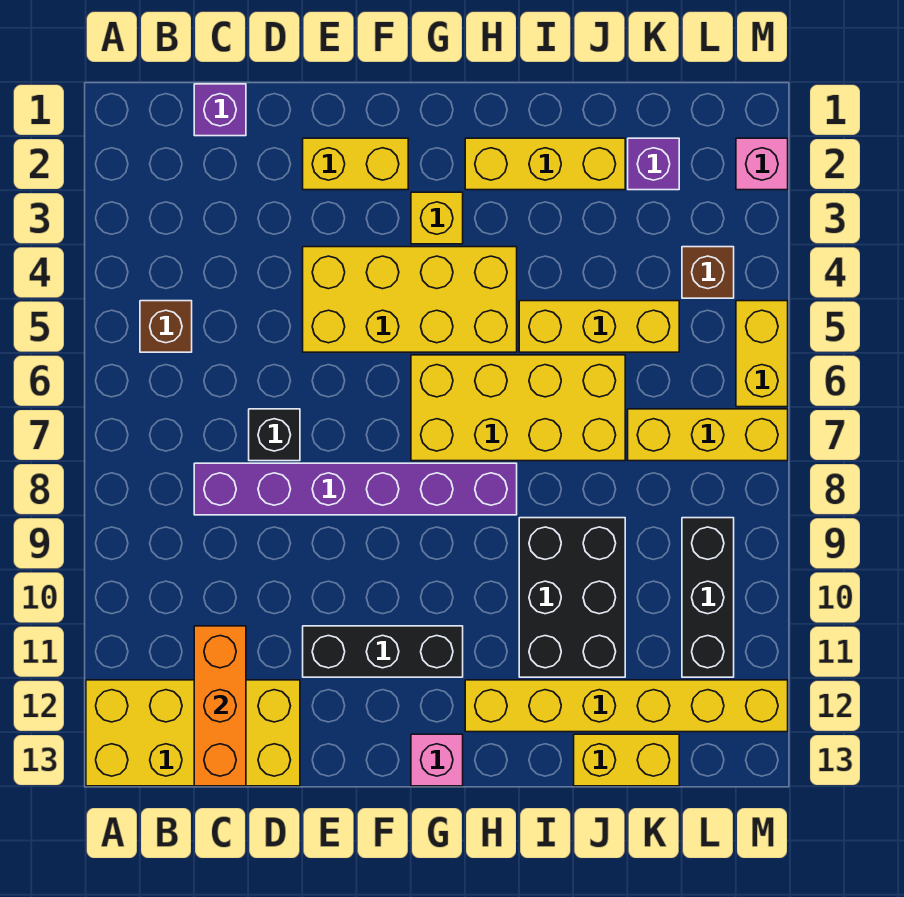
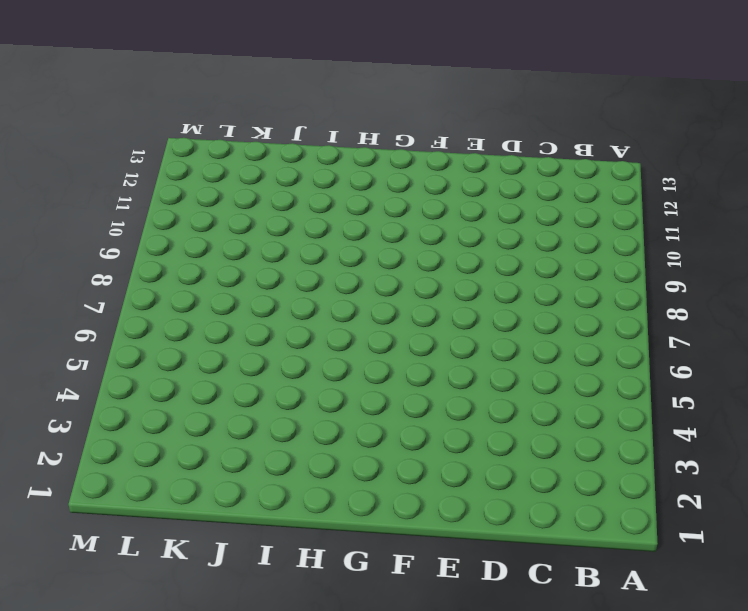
none -> yellow 2x4 brick [86,680,300,786]
none -> brown 1x1 brick [140,301,192,352]
none -> purple 1x1 brick [194,84,246,136]

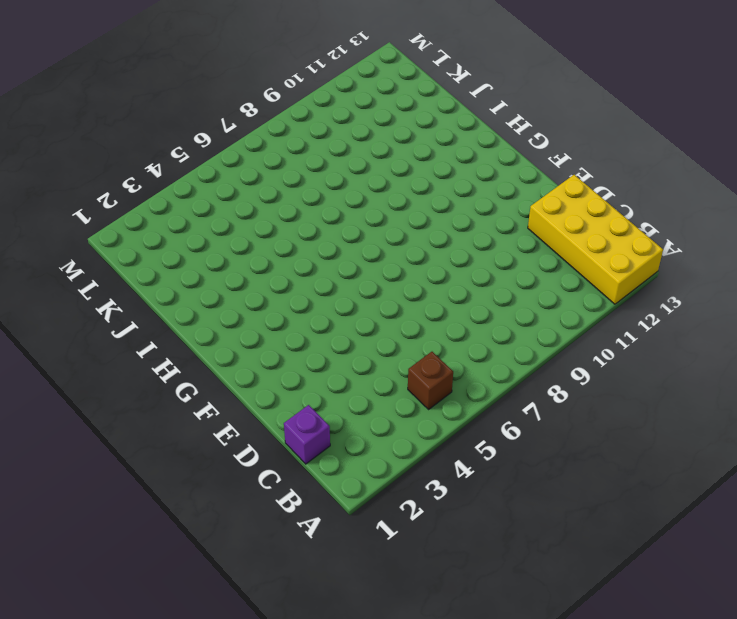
none -> purple 1x6 brick [194,463,517,515]
none -> black 1x1 brick [249,409,300,461]
none -> yellow 1x2 brick [303,138,408,190]

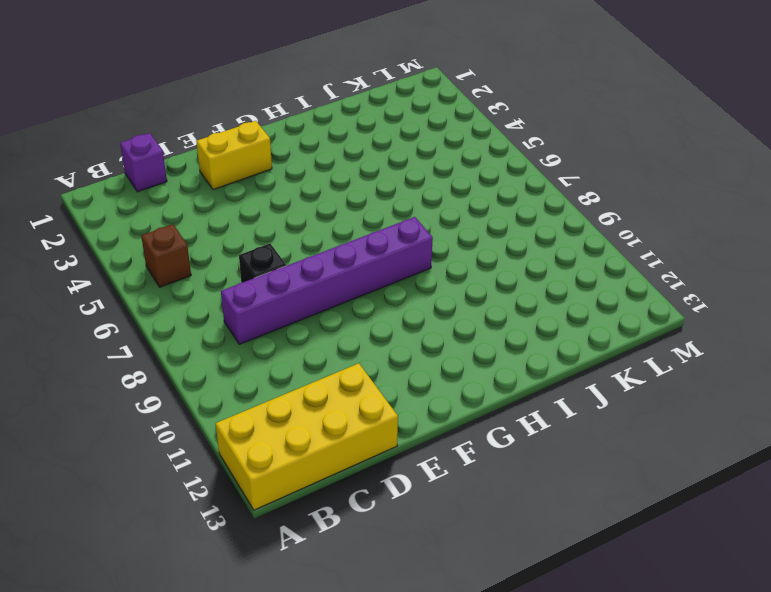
none -> yellow 2x4 brick [303,247,517,352]
none -> black 1x3 brick [303,626,463,677]
none -> yellow 1x1 brick [411,192,463,244]

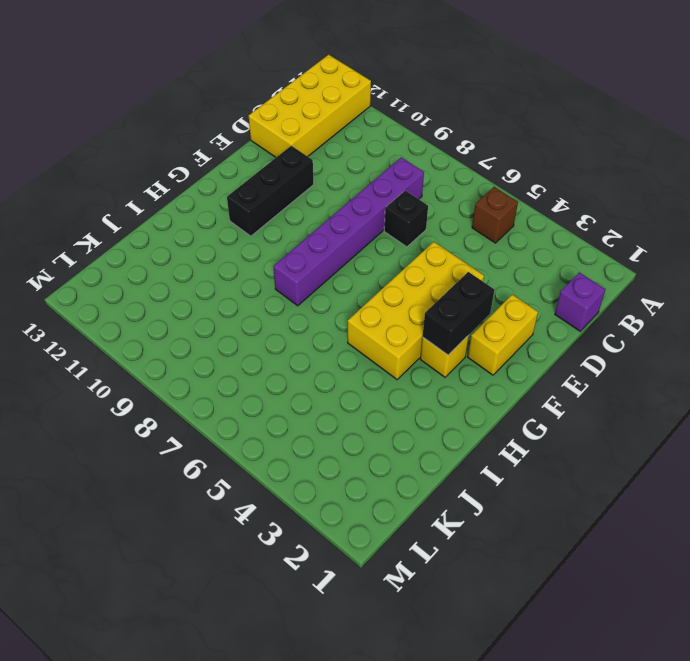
black 1x2 brick [423,272,495,355] -> none
none -> yellow 2x4 brick [411,355,625,461]
none -> pink 1x1 brick [411,734,463,786]
none -> yellow 1x3 brick [465,138,625,190]

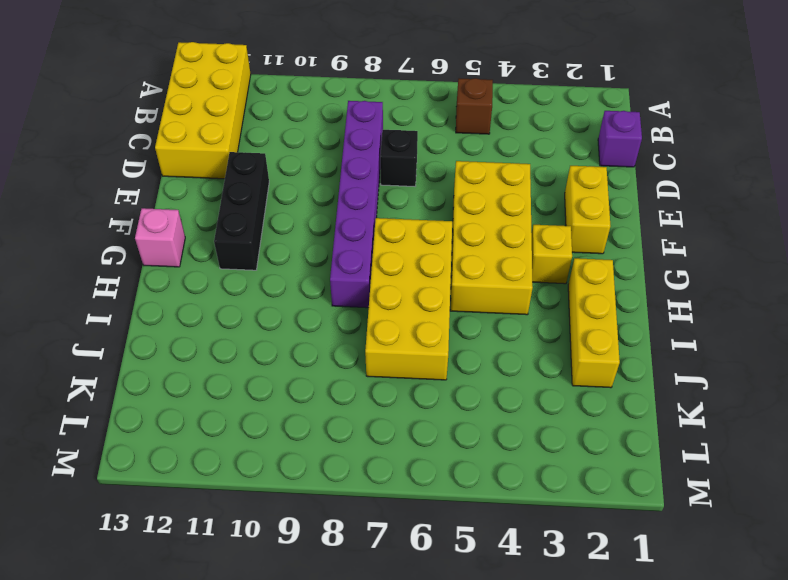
none -> yellow 1x6 brick [465,680,788,732]
none -> yellow 1x3 brick [519,301,679,352]
none -> black 2x3 brick [519,518,625,677]

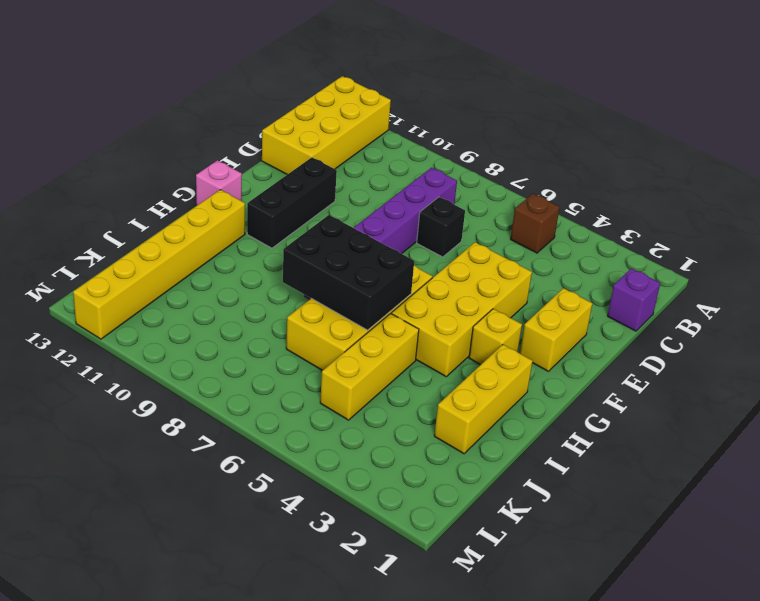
black 2x3 brick [283,215,414,330] -> black 2x3 brick moved to [519,518,625,677]
none -> yellow 1x2 brick [574,734,679,786]
none -> purple 1x1 brick [628,138,679,190]
none -> yellow 1x3 brick [628,409,788,461]

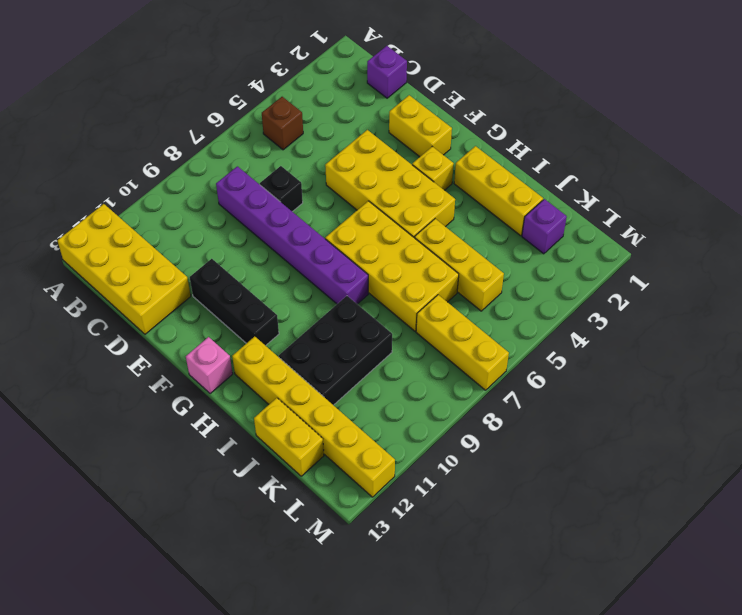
none -> brown 1x1 brick [682,247,734,298]
none -> black 1x3 brick [682,518,734,677]
none -> pink 1x1 brick [736,138,788,190]

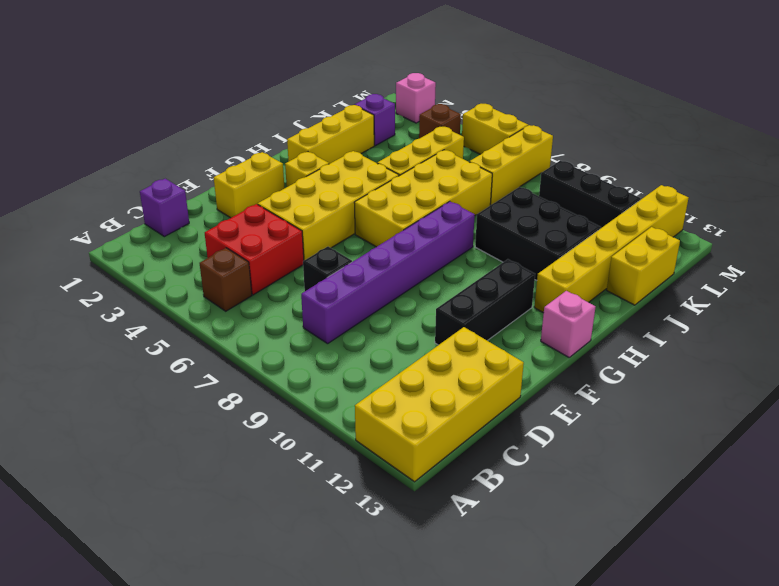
red 2x2 brick [205,204,304,295] -> none
none -> orange 1x3 brick [194,626,246,786]

